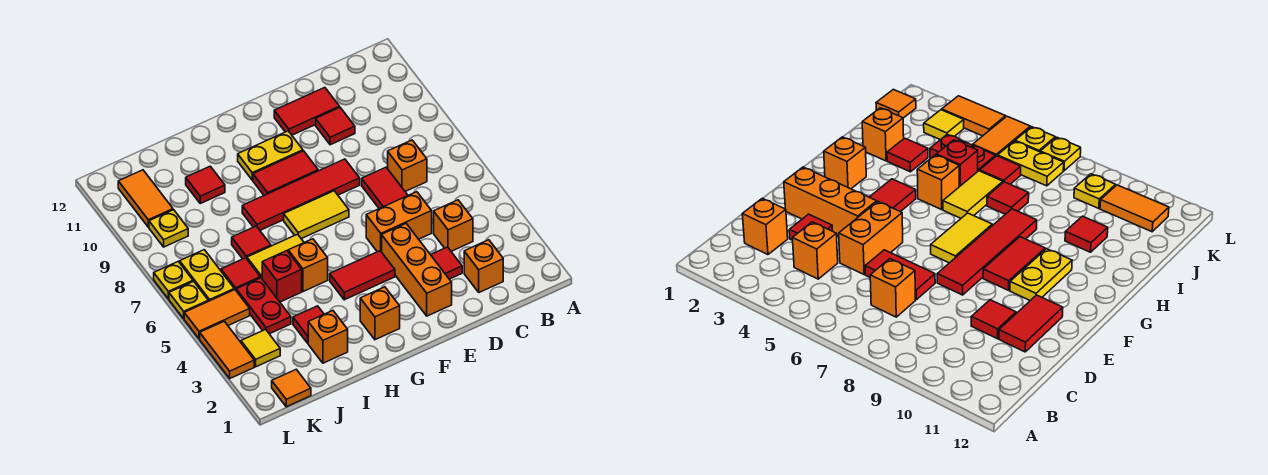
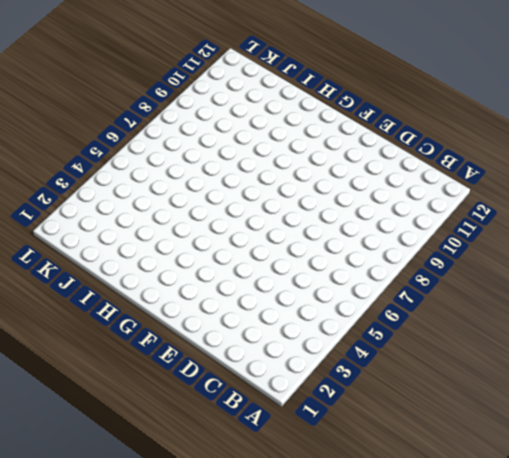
none -> orange 1x1 brick [464,240,503,292]
none -> orange 1x1 brick [434,200,473,251]
none -> orange 1x1 brick [388,140,427,191]
none -> red 1x1 tile [431,247,462,279]

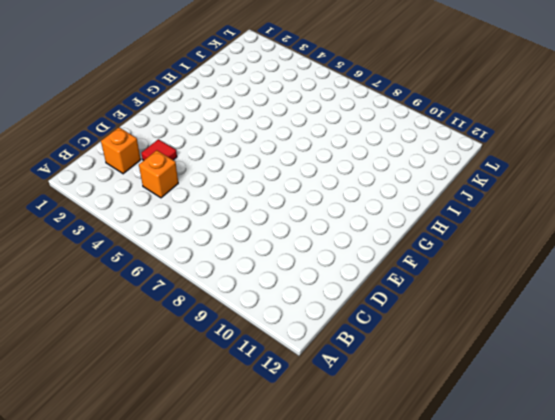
none -> orange 1x1 brick [388,140,427,191]
none -> orange 1x2 brick [366,192,432,252]
none -> red 1x2 tile [362,167,408,209]
none -> red 1x1 tile [316,108,355,145]

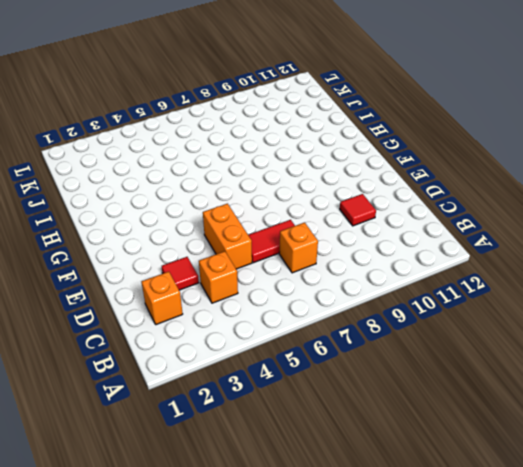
none -> red 1x2 tile [274,87,340,135]
none -> orange 1x3 brick [382,224,452,316]
none -> red 1x4 tile [242,159,360,230]
none -> red 1x2 tile [330,251,395,300]

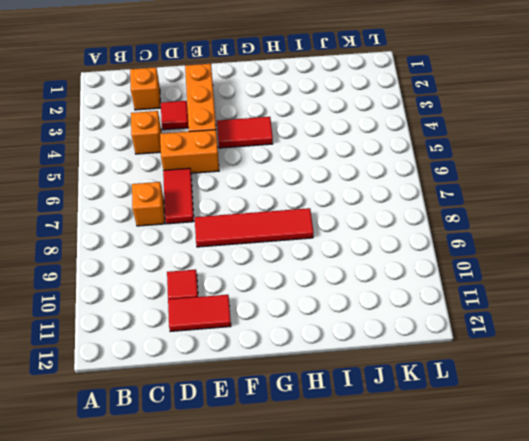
none -> yellow 1x2 tile [284,191,349,239]
none -> red 1x2 tile [253,151,318,195]
none -> yellow 1x2 plate [238,131,303,180]
none -> orange 1x1 brick [360,287,400,340]

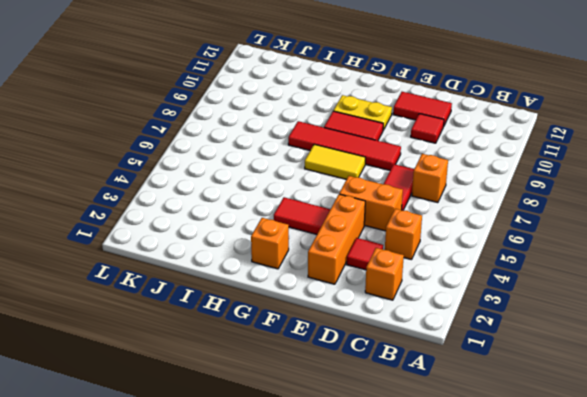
none -> orange 1x1 brick [288,239,328,292]
none -> yellow 1x2 tile [247,234,304,278]
none -> orange 1x1 brick [308,311,348,363]
none -> red 1x1 tile [293,306,324,343]

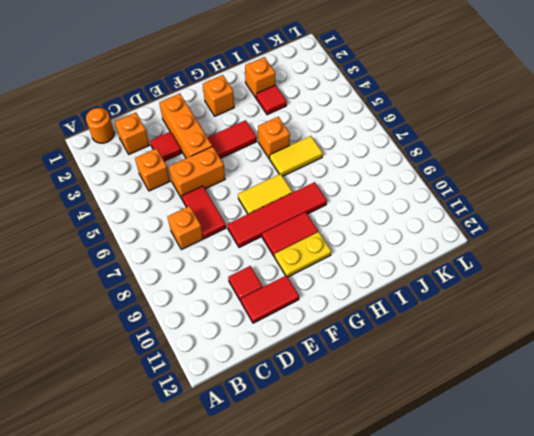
orange 1x1 round brick [86,108,114,143] -> none
none -> red 1x1 brick [262,251,302,302]
none -> red 1x1 tile [232,226,271,259]
none -> red 1x1 tile [186,166,225,204]
none -> red 1x2 plate [236,278,291,334]

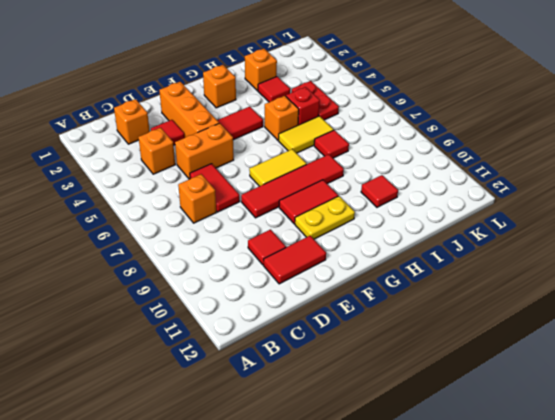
none -> red 1x1 tile [221,258,260,290]
none -> orange 1x1 tile [272,370,311,407]
none -> yellow 1x1 tile [241,329,280,367]
none -> orange 1x2 tile [184,290,250,339]

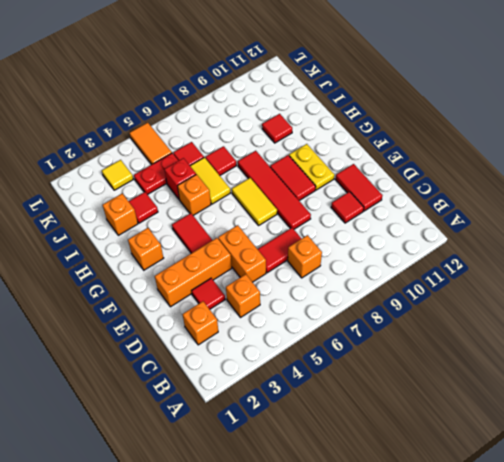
none -> orange 1x1 tile [272,370,311,407]
none -> yellow 1x2 plate [180,250,234,301]
none -> yellow 1x1 plate [149,210,188,247]
none -> orange 1x2 tile [118,170,173,227]

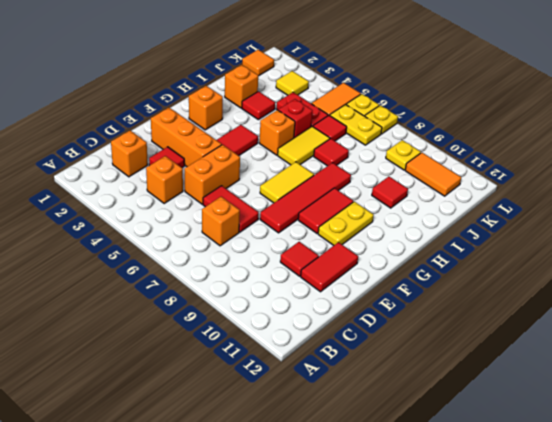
none -> orange 1x2 tile [200,321,254,378]

